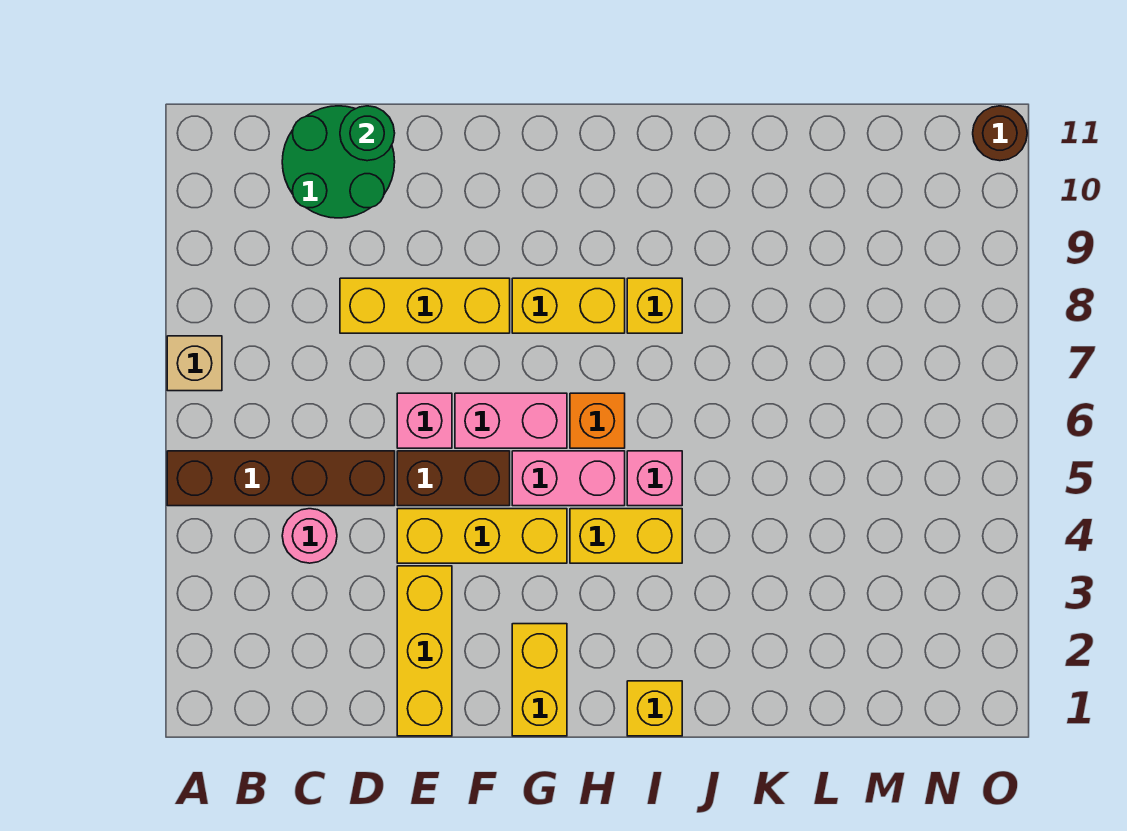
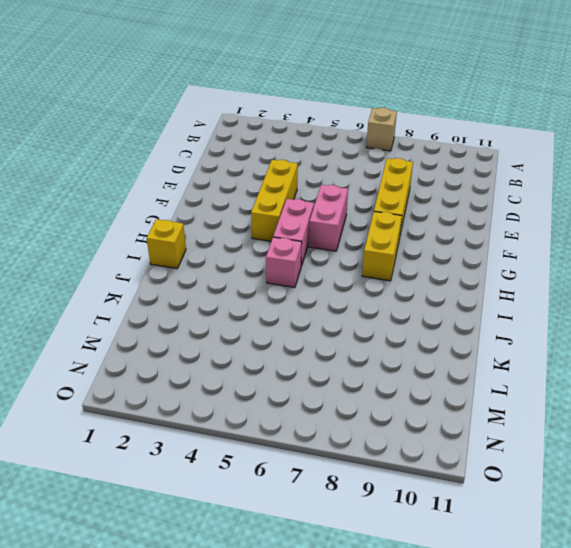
none -> brown 1x4 brick [167,451,395,506]
none -> pink 1x1 round brick [282,509,337,563]
none -> green 2x2 round brick [282,106,395,218]

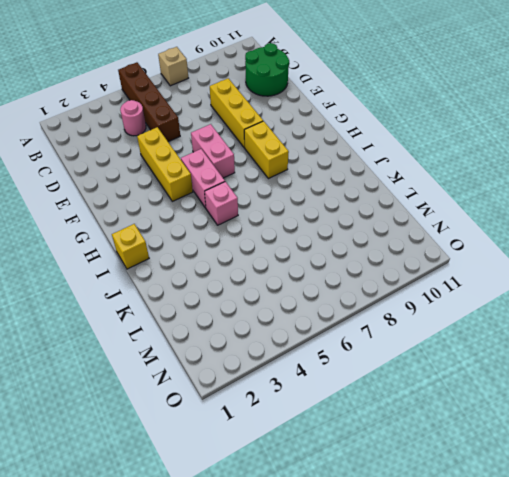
none -> yellow 1x3 brick [397,566,452,736]
none -> brown 1x2 brick [397,451,510,506]
none -> pink 1x1 brick [397,393,452,448]

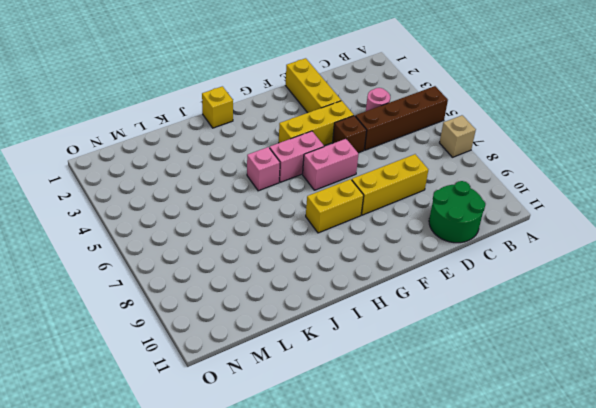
brown 1x1 brick [333,116,367,153] -> brown 1x2 brick [397,451,510,506]
none -> pink 1x1 brick [397,393,452,448]
none -> yellow 1x2 brick [512,624,567,736]
none -> yellow 1x2 brick [570,509,682,563]

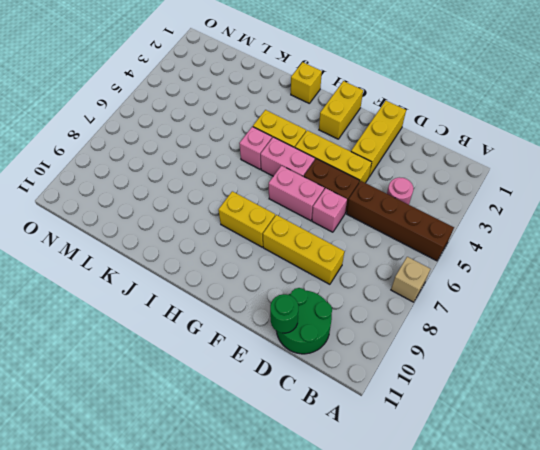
none -> orange 1x1 brick [570,393,625,448]
none -> yellow 1x1 brick [627,278,682,333]
none -> brown 1x1 round brick [973,106,1027,161]

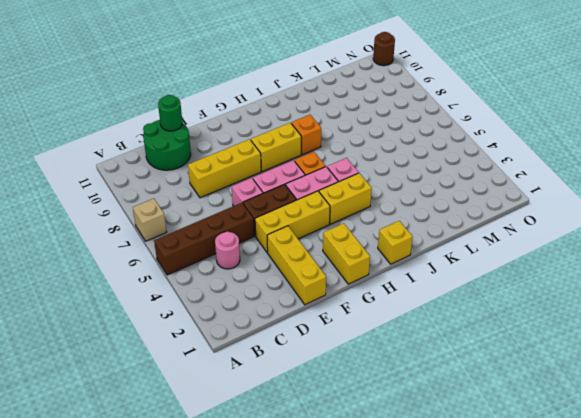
orange 1x1 brick [291,115,321,155] -> yellow 1x1 brick [627,278,682,333]

